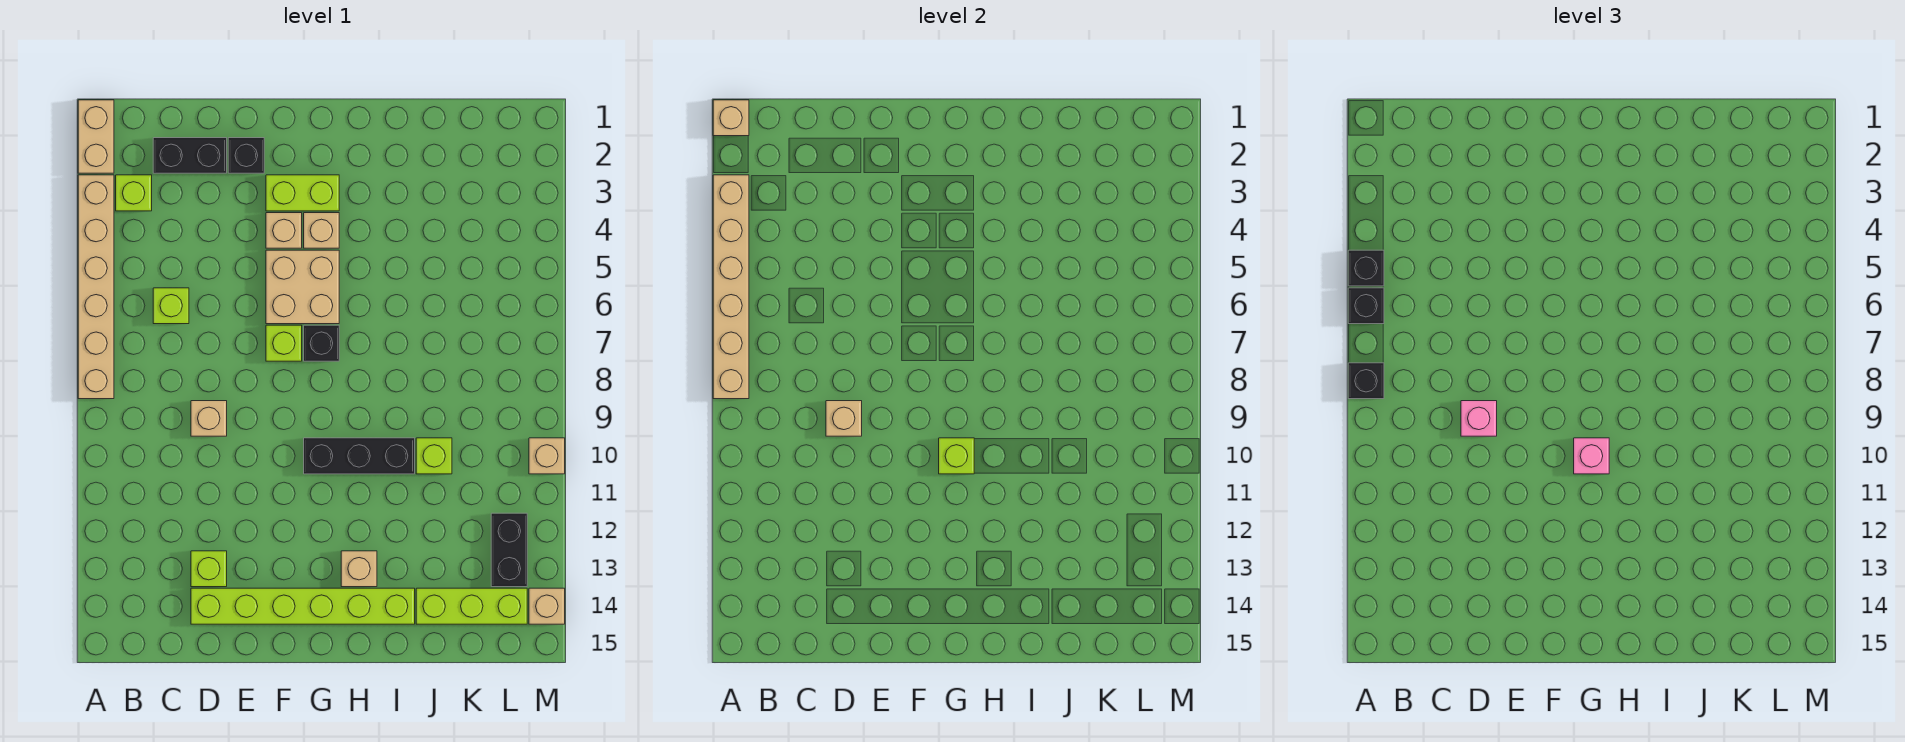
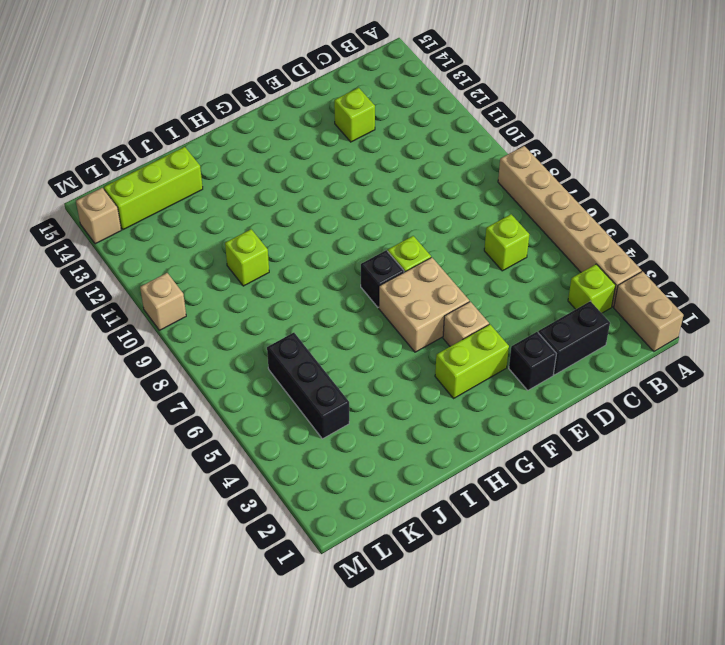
black 1x3 brick [267,333,349,439] -> black 1x3 brick turned to [304,438,415,474]
none -> tan 1x1 brick [191,401,227,436]
none -> lime 1x6 brick [191,588,415,624]
none -> tan 1x1 brick [304,213,339,248]
none -> tan 1x1 brick [341,551,377,587]

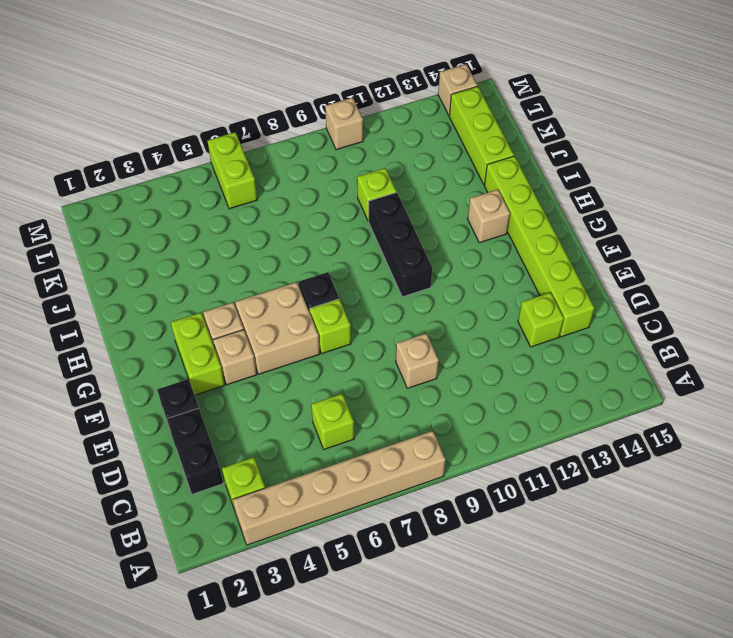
lime 1x2 brick [208,132,257,209] -> none
none -> tan 1x2 brick [78,100,114,173]
none -> black 1x2 brick [491,513,527,587]
none -> tan 1x1 brick [713,100,749,136]
none -> tan 1x6 brick [713,175,749,399]

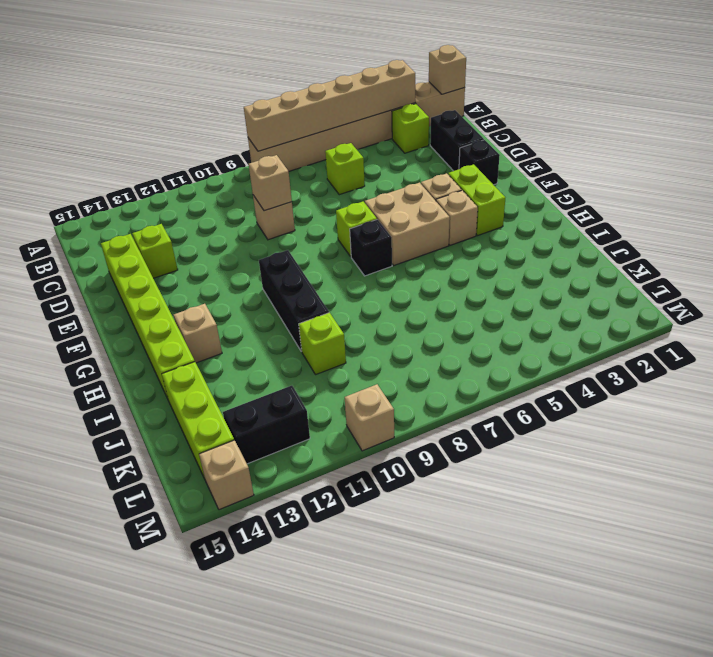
none -> lime 1x1 brick [939,438,974,474]
none -> black 1x1 brick [1348,250,1384,286]
none -> black 1x1 brick [1348,288,1384,324]
none -> black 1x1 brick [1348,363,1384,399]

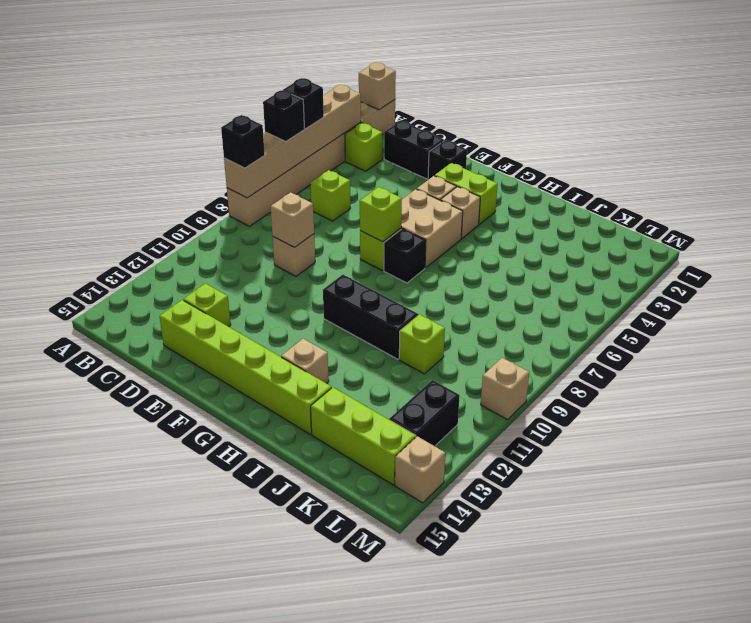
lime 1x1 brick [360,187,402,242] -> lime 1x1 brick moved to [939,438,974,474]
none -> pink 1x1 brick [1461,401,1497,436]
none -> pink 1x1 brick [1574,438,1609,474]

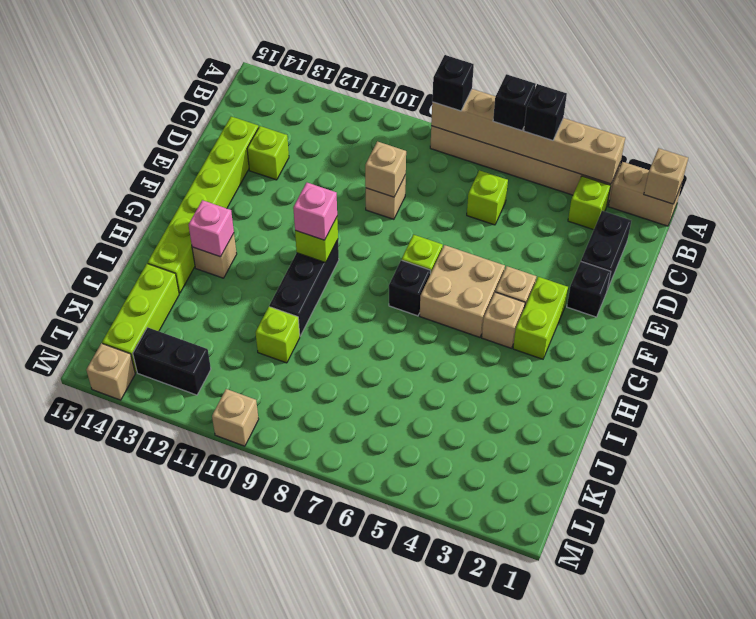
pink 1x1 brick [189,200,234,257] -> pink 1x1 brick moved to [1461,401,1497,436]

